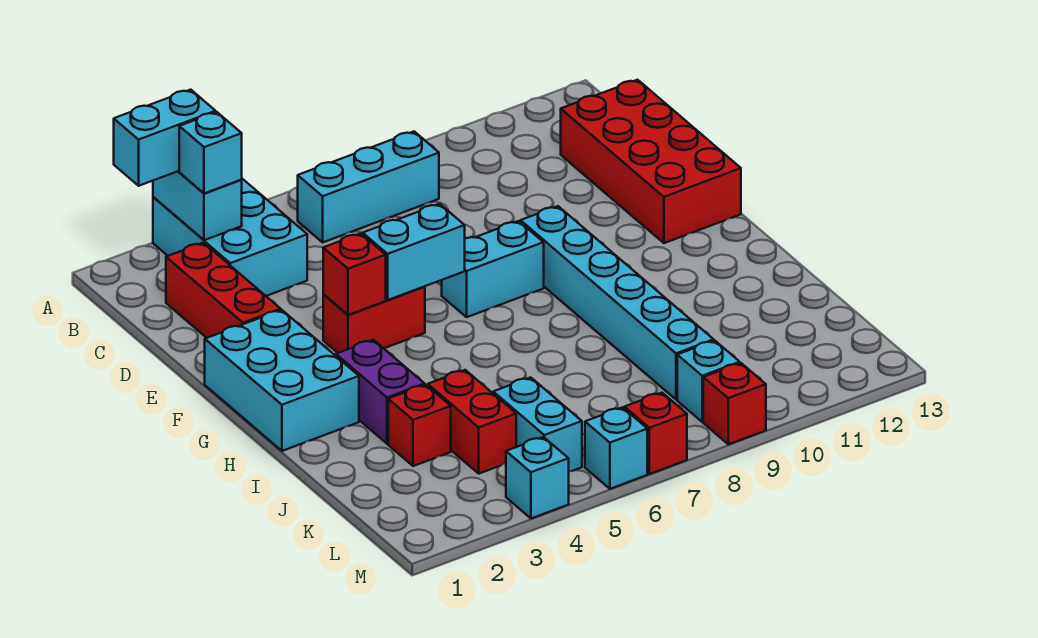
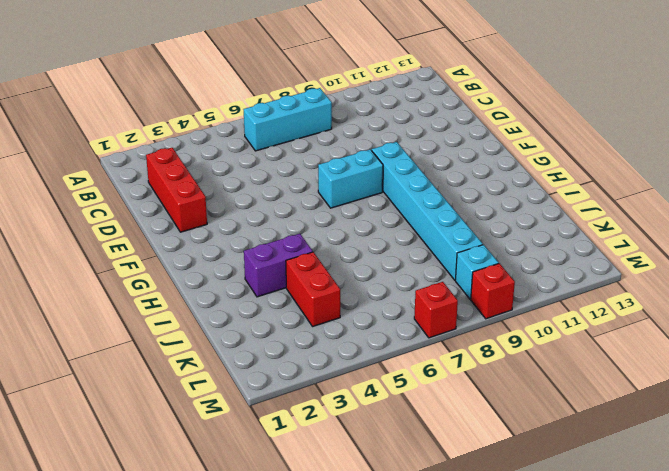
purple 1x2 brick [244,234,313,297] -> purple 1x2 brick turned to [336,340,425,444]
none -> cyan 2x3 brick [153,179,307,296]
none -> red 2x4 brick [561,80,741,243]
none -> cyan 2x3 brick [205,310,359,451]

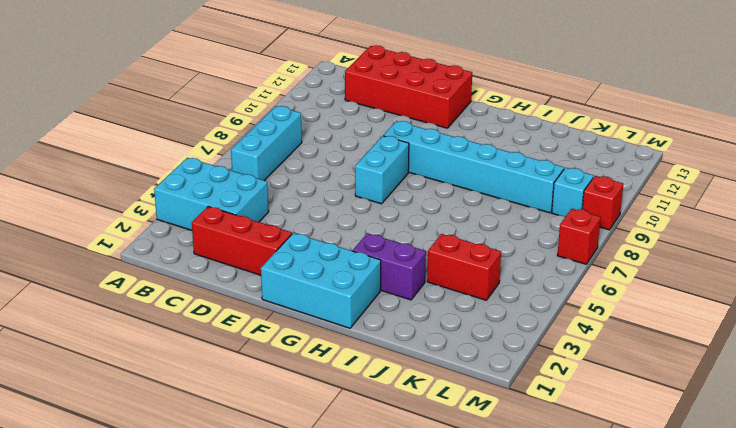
none -> red 1x2 brick [323,286,425,353]
none -> red 1x1 brick [388,385,451,466]
none -> cyan 1x2 brick [493,377,582,472]

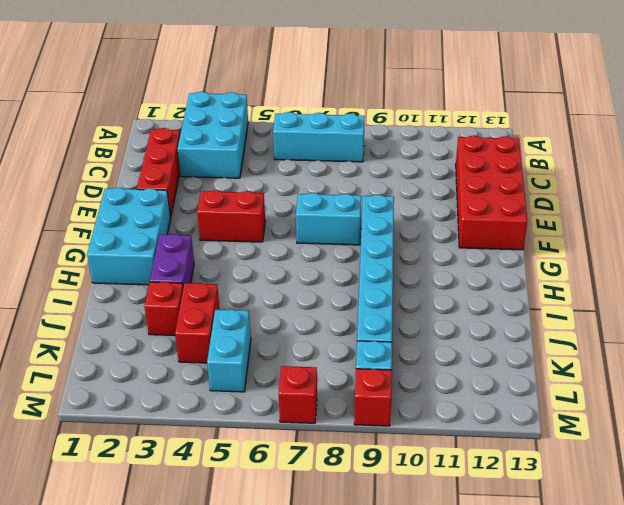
none -> cyan 1x1 brick [506,437,569,518]
none -> cyan 1x1 brick [585,407,647,489]
none -> cyan 1x2 brick [153,171,242,240]

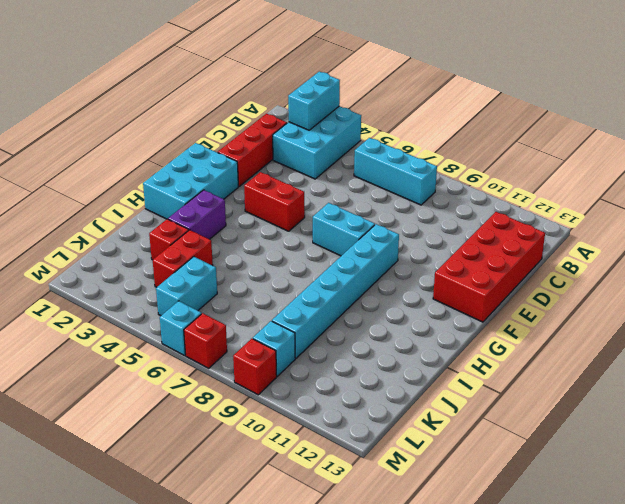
none -> cyan 1x1 brick [506,437,569,518]
none -> red 1x1 brick [323,234,386,315]
none -> cyan 1x2 brick [363,204,465,300]

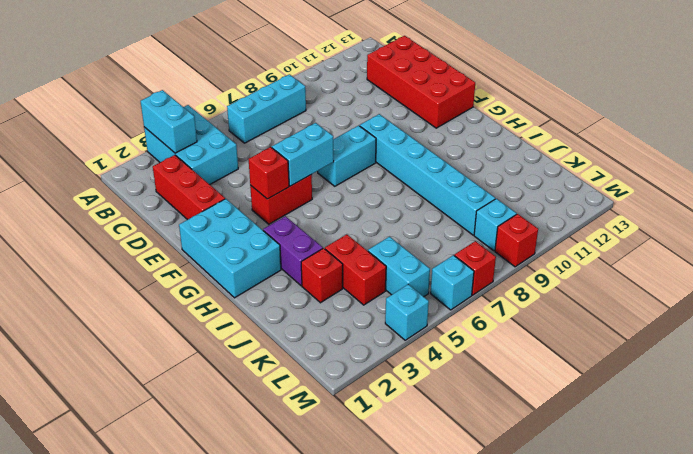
none -> cyan 1x2 brick [114,90,216,186]
none -> cyan 1x1 brick [179,112,242,193]

